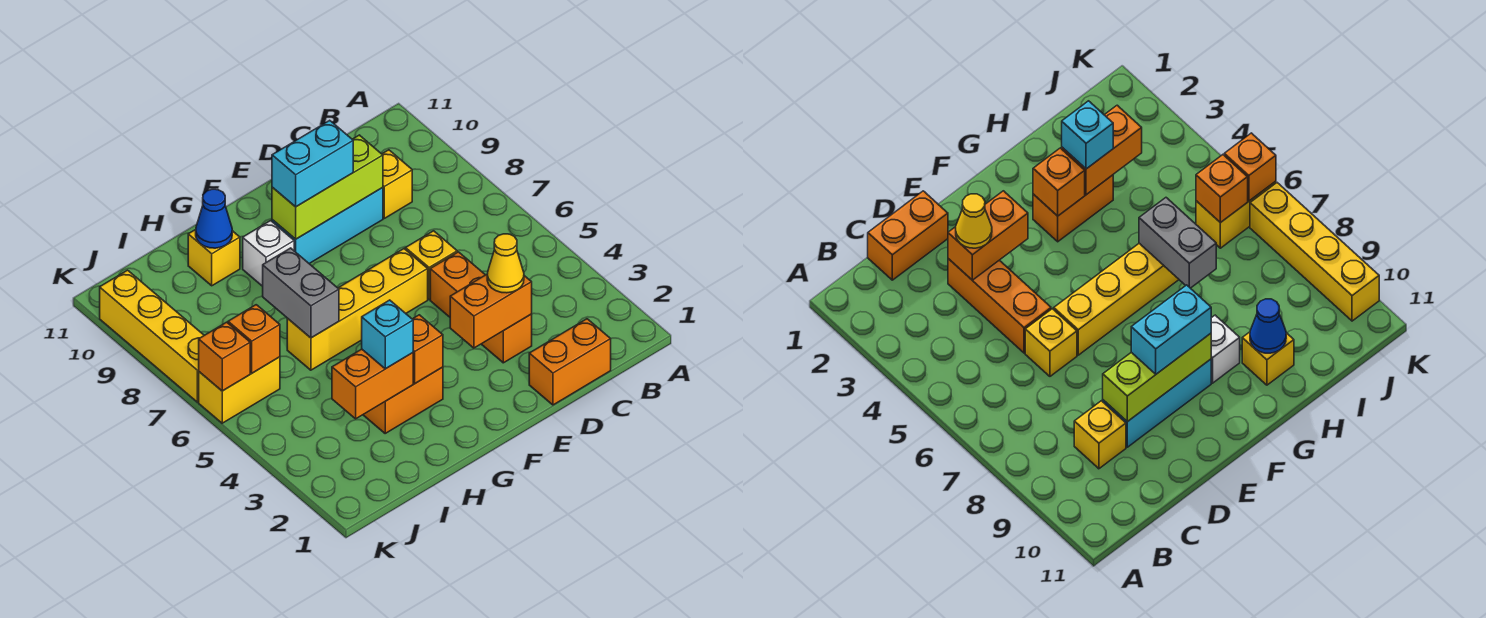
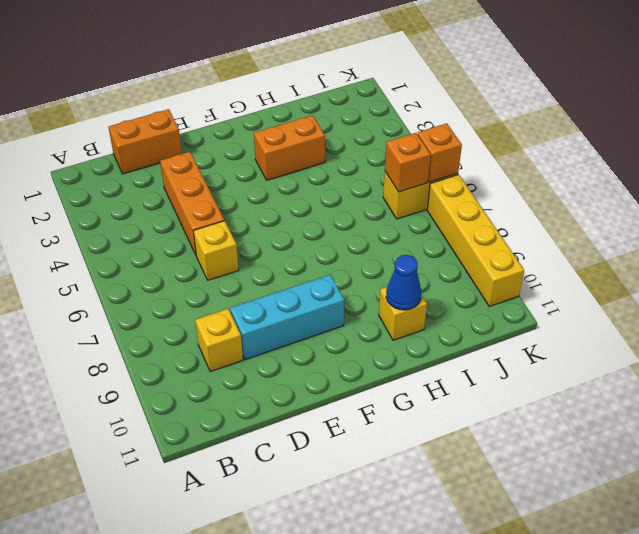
none -> yellow 1x4 brick [287,249,428,370]
none -> white 1x1 brick [243,221,294,286]
none -> orange 1x2 brick [450,274,532,348]

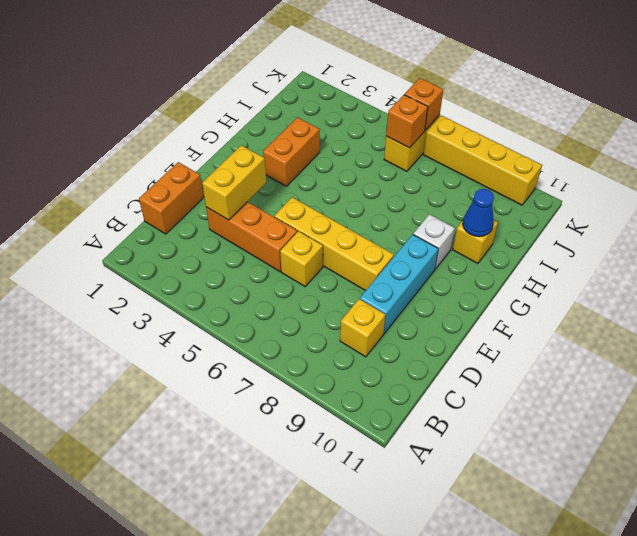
yellow 1x2 brick [202,145,266,220] -> orange 1x2 brick [450,274,532,348]
yellow 1x4 brick [274,197,394,291] -> yellow 1x4 brick turned to [287,249,428,370]
none -> lime 1x3 brick [272,135,383,239]
none -> orange 1x1 brick [413,315,443,383]
none -> orange 1x2 brick [332,349,413,419]

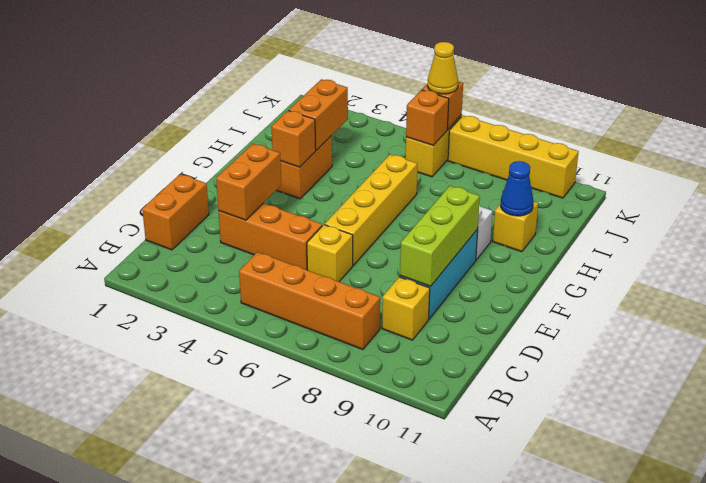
orange 1x4 brick [239,252,380,350] -> none
yellow 1x1 cone [428,42,458,94] -> yellow 1x1 cone moved to [487,234,524,293]
none -> grey 1x2 brick [263,248,339,338]
none -> cyan 1x2 brick [272,120,353,207]
none -> cyan 1x1 brick [362,300,413,369]

